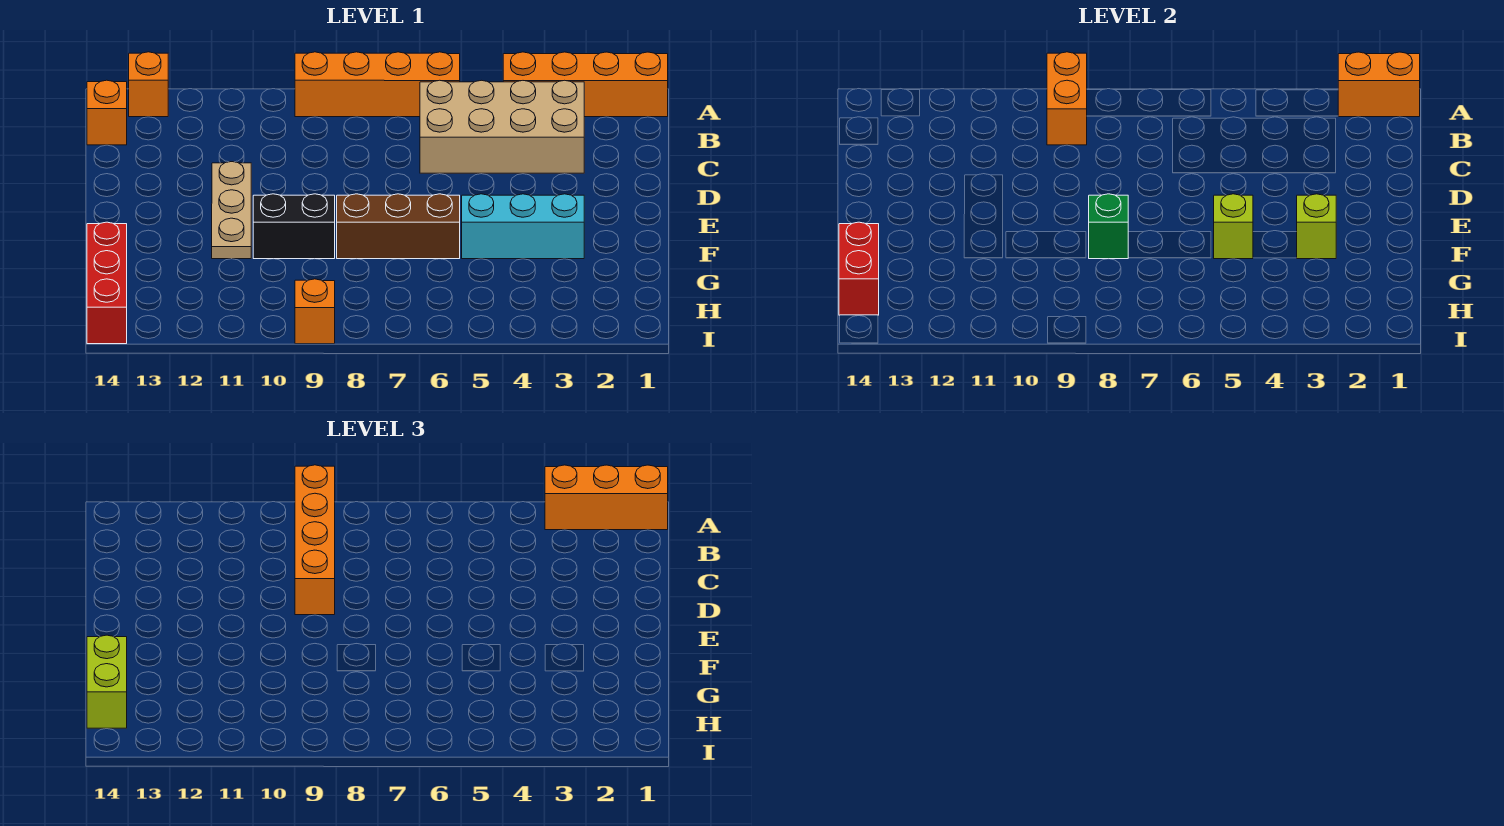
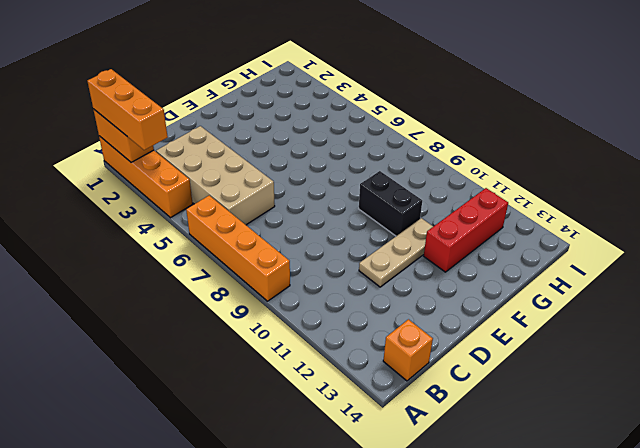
red 1x3 brick [424,188,508,272] -> red 1x3 brick moved to [87,222,127,344]
none -> orange 1x1 brick [129,52,168,117]
none -> cyan 1x3 brick [462,194,584,259]
none -> brown 1x3 brick [337,194,460,259]

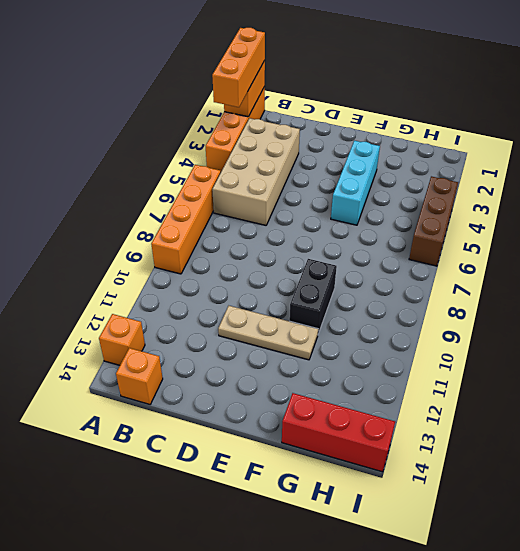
brown 1x3 brick [409,176,458,266] -> brown 1x3 brick moved to [337,194,460,259]
none -> orange 1x1 brick [295,279,335,344]
none -> orange 1x2 brick [1047,52,1087,145]
none -> lime 1x1 brick [1297,194,1336,259]

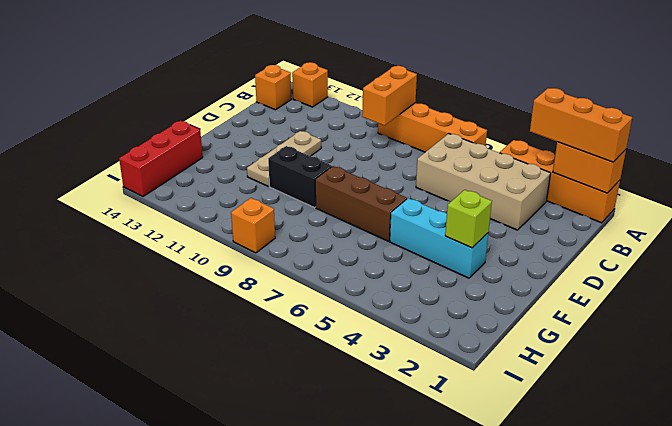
none -> lime 1x1 brick [1214,194,1253,259]
none -> green 1x1 brick [1089,194,1128,259]
none -> red 1x2 brick [839,222,879,315]

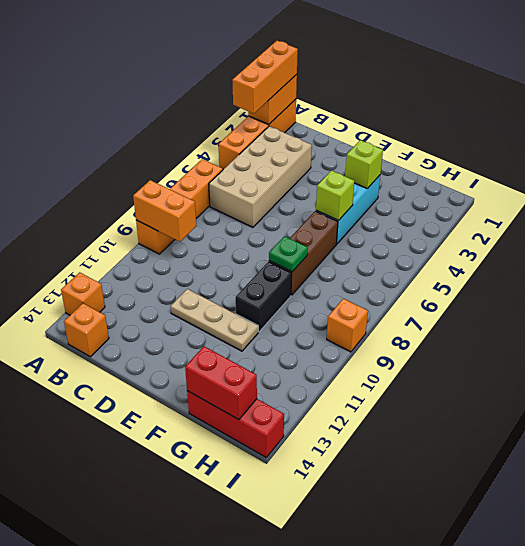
green 1x1 plate [269,236,308,272] -> green 1x1 brick [1089,194,1128,259]
none -> orange 1x4 brick [295,465,335,615]
none -> lime 1x2 brick [87,635,127,728]

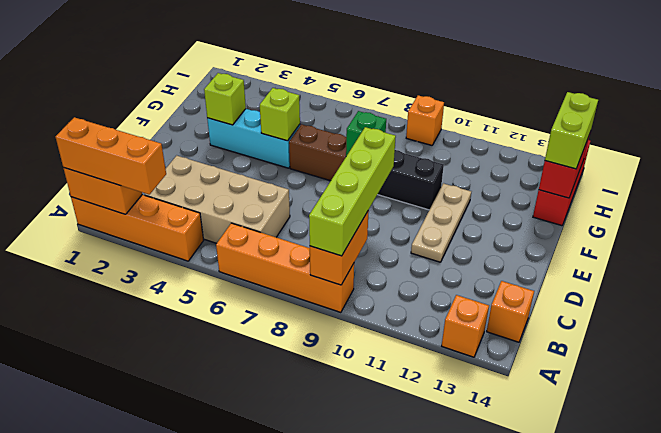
lime 1x4 brick [309,127,396,256] -> orange 1x4 brick [295,465,335,615]

